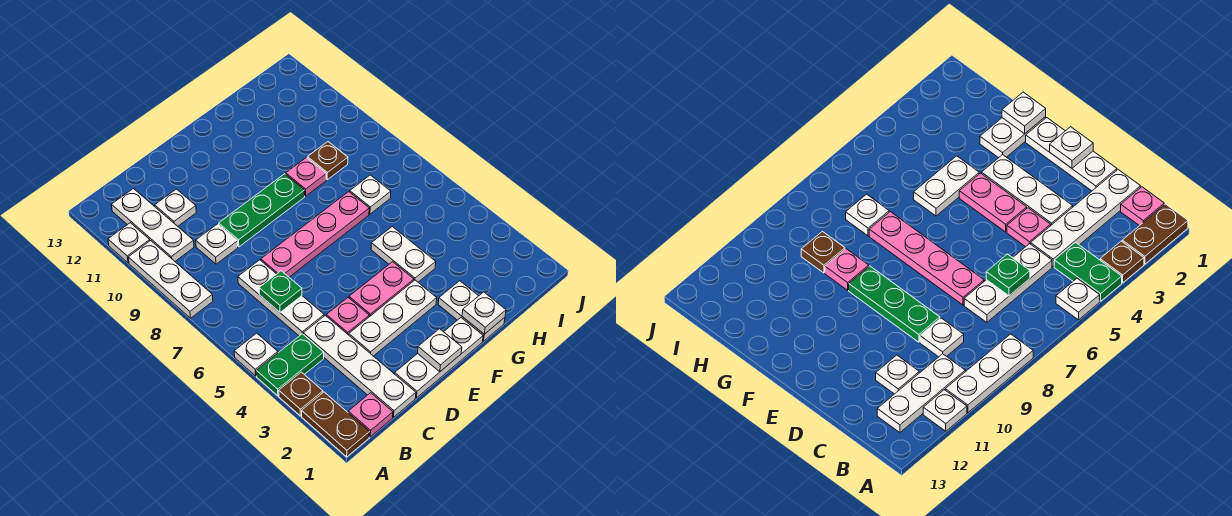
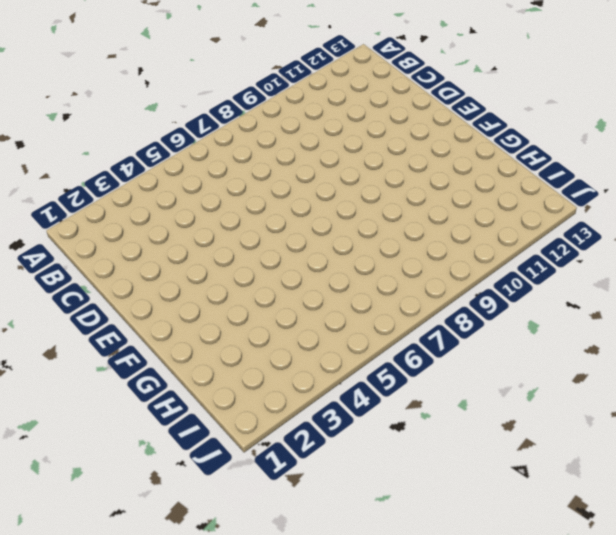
none -> brown 1x2 plate [302,392,369,457]
none -> brown 1x1 plate [279,372,323,416]
none -> green 1x2 plate [256,334,324,396]

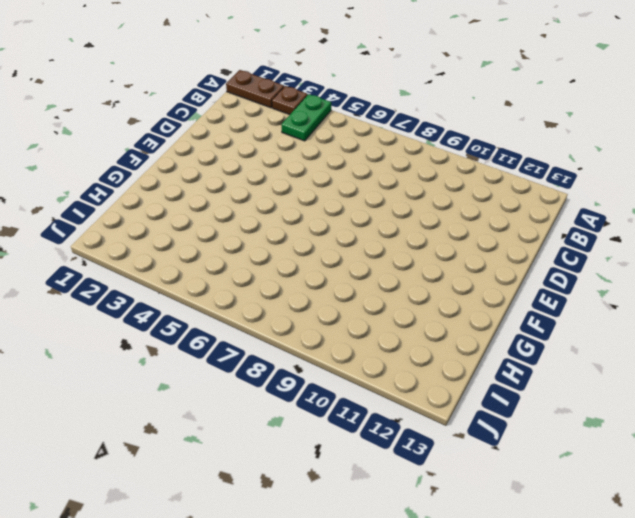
none -> white 1x1 plate [234,333,278,376]
none -> white 1x3 plate [128,241,213,318]
none -> white 1x1 plate [108,223,150,263]

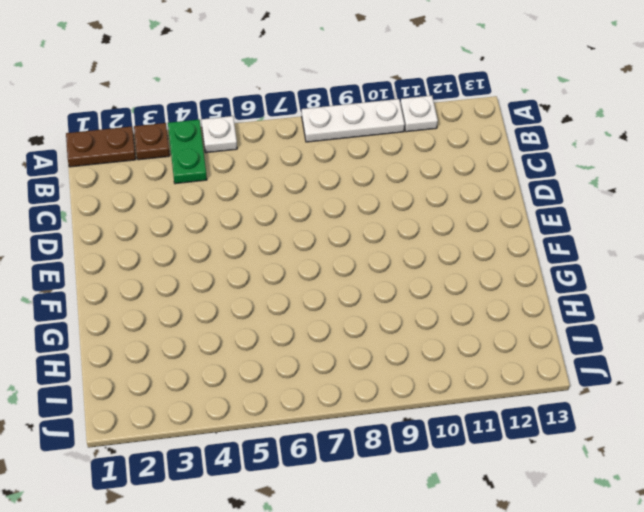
none -> pink 1x1 plate [348,393,393,437]
none -> white 1x3 plate [111,189,194,261]
none -> white 1x4 plate [303,315,416,417]

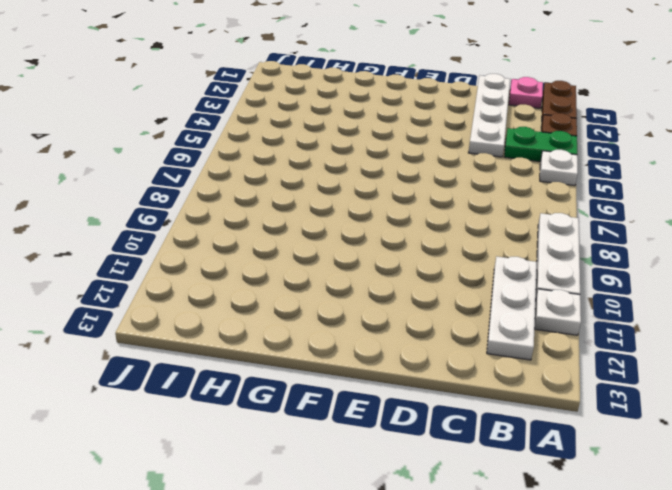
none -> white 1x3 plate [238,260,324,336]
none -> white 1x1 plate [196,224,238,264]
none -> white 1x1 plate [155,189,196,226]

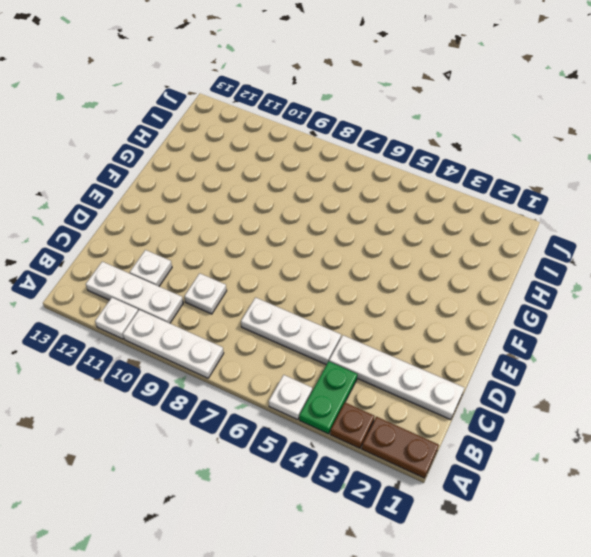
none -> pink 1x1 plate [348,393,393,437]
none -> white 1x3 plate [395,318,483,398]
none -> white 1x3 plate [349,280,437,356]

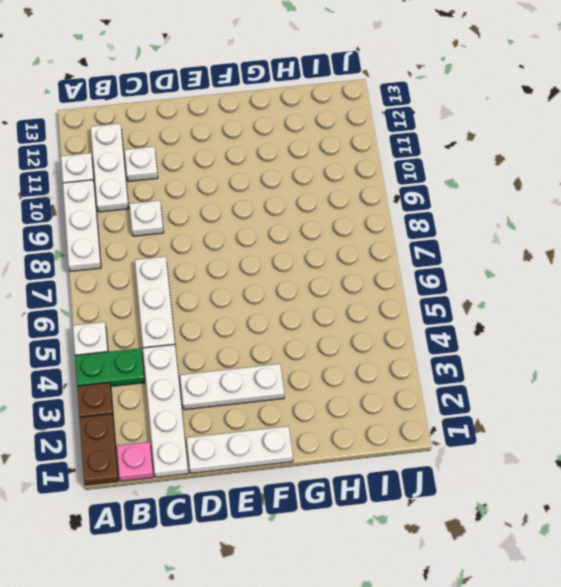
none -> pink 1x1 plate [326,298,369,335]
none -> pink 1x4 plate [261,192,369,277]
none -> green 1x3 plate [219,174,305,247]

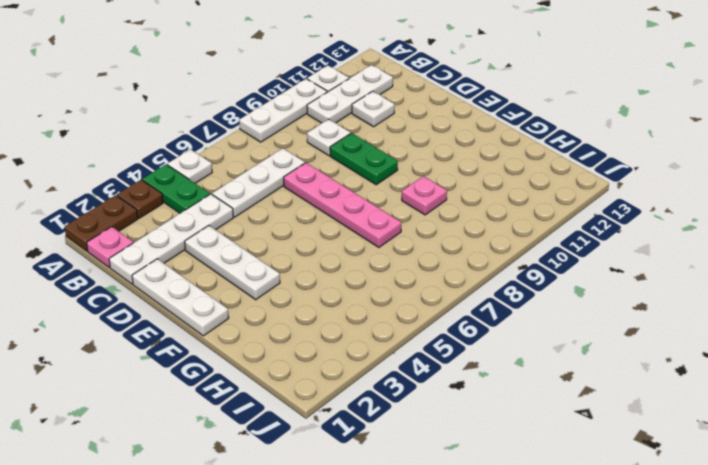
green 1x2 plate [330,133,398,185] -> green 1x3 plate [219,174,305,247]
none -> pink 1x1 plate [326,298,369,335]
none -> pink 1x2 plate [349,262,414,317]
none -> white 1x2 plate [438,281,505,341]

